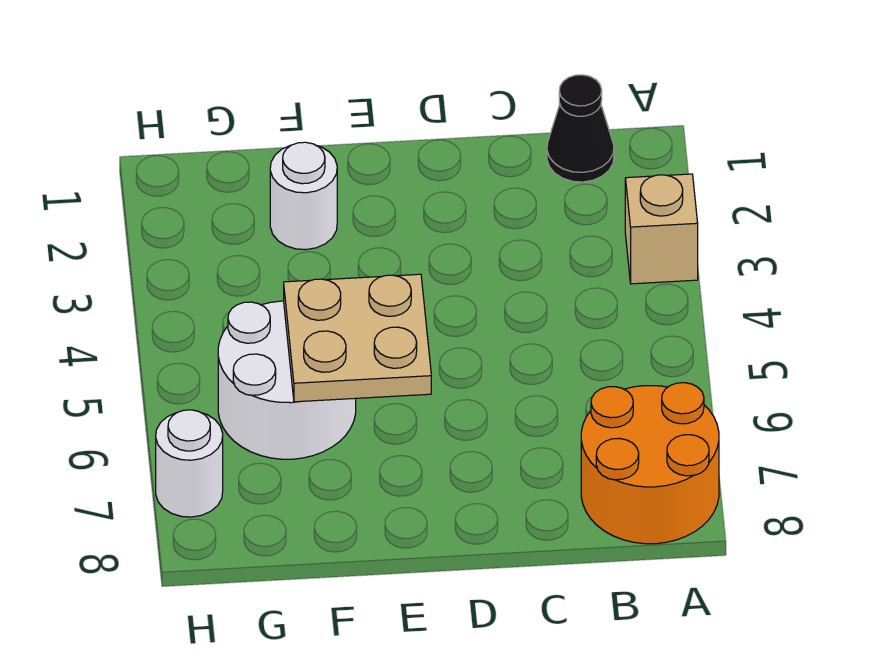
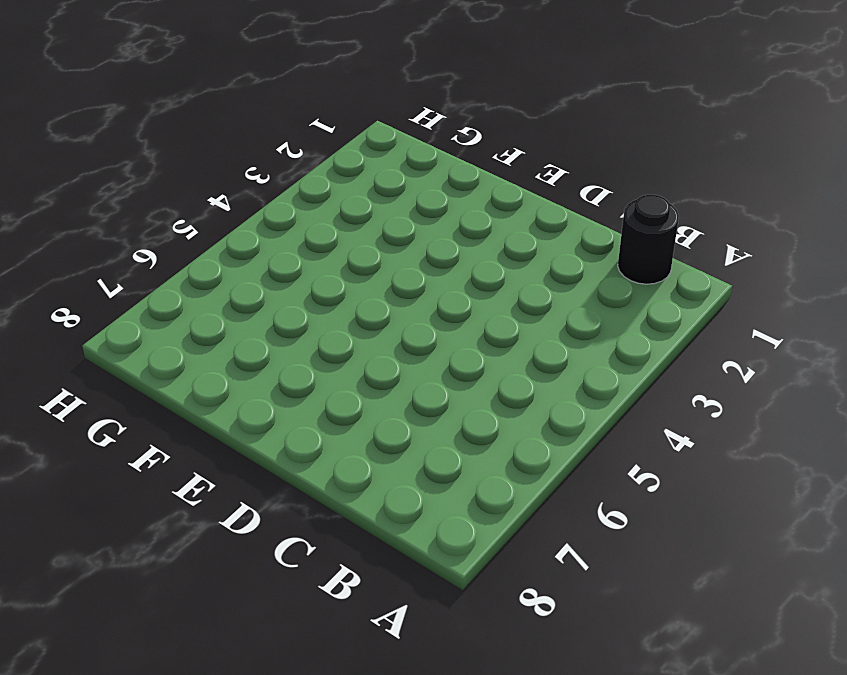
black 1x1 round brick [618,195,679,284] -> black 1x1 cone [547,75,614,182]
none -> tan 1x1 brick [625,174,698,284]
none -> orange 2x2 round brick [581,383,719,544]

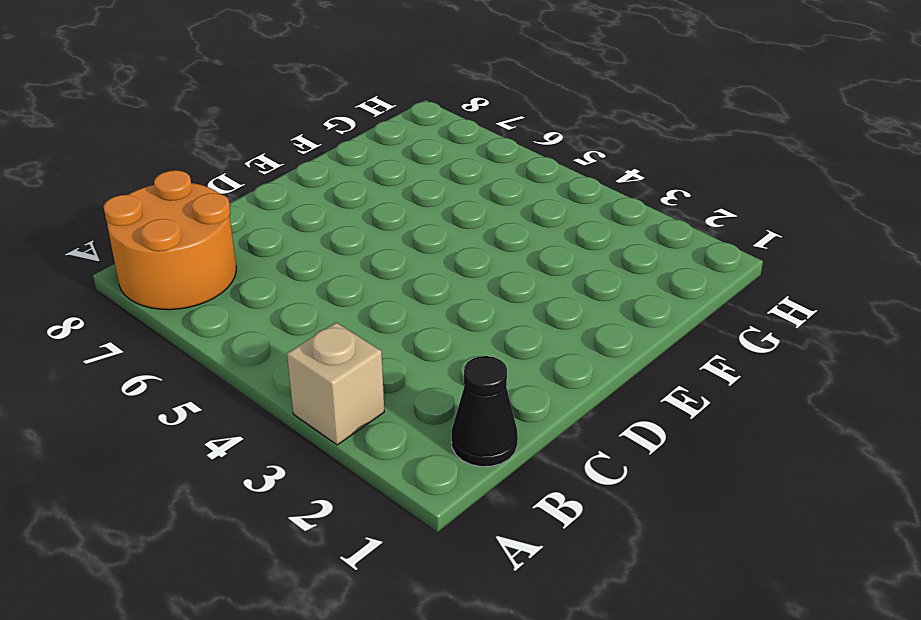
none -> white 1x1 round brick [270,142,337,250]
none -> white 2x2 round brick [218,301,356,459]

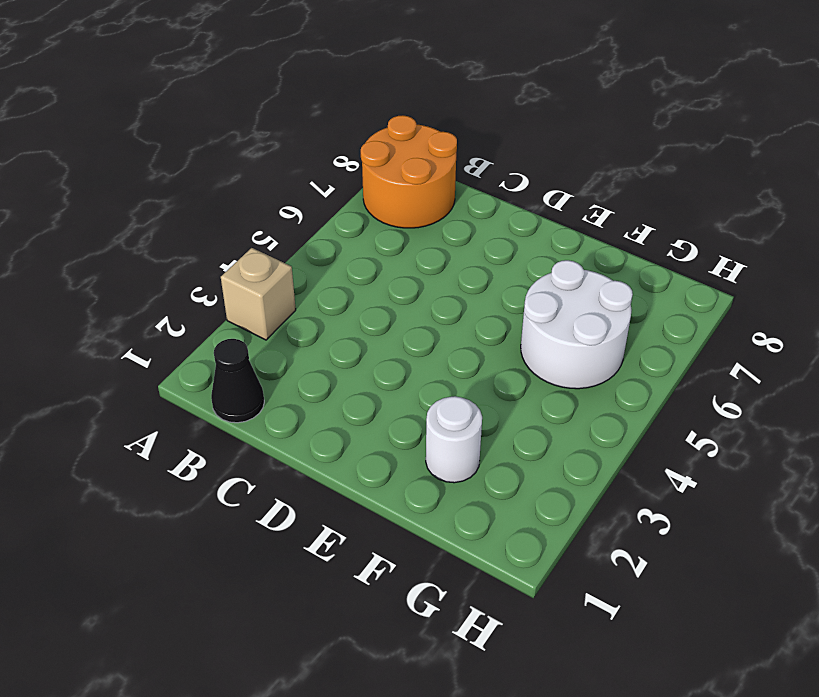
none -> white 1x1 round brick [156,410,223,517]
none -> tan 2x2 plate [284,274,431,402]

